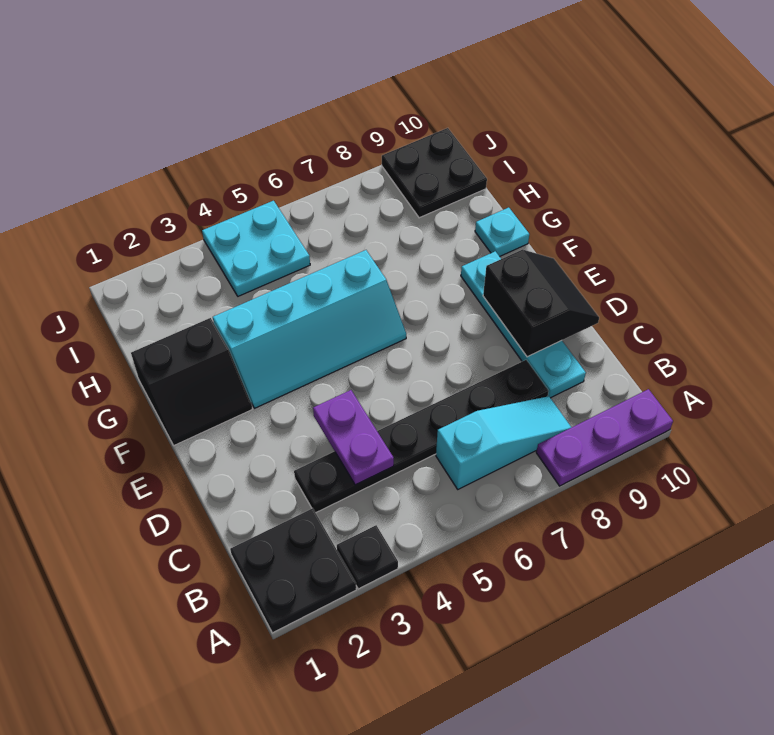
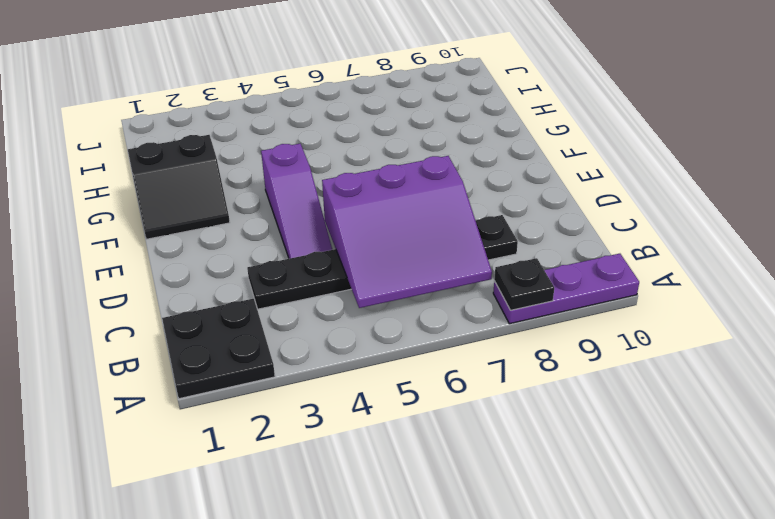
black 1x1 plate [494,258,554,310] -> black 1x1 plate moved to [337,525,398,589]
purple 3x3 slope [322,156,492,308] -> none
purple 1x3 slope [261,144,332,259] -> cyan 2x4 slope [213,250,406,408]
none -> cyan 1x3 slope [436,396,571,489]
none -> cyan 1x4 plate [461,251,586,398]
none -> cyan 1x1 plate [475,208,529,257]

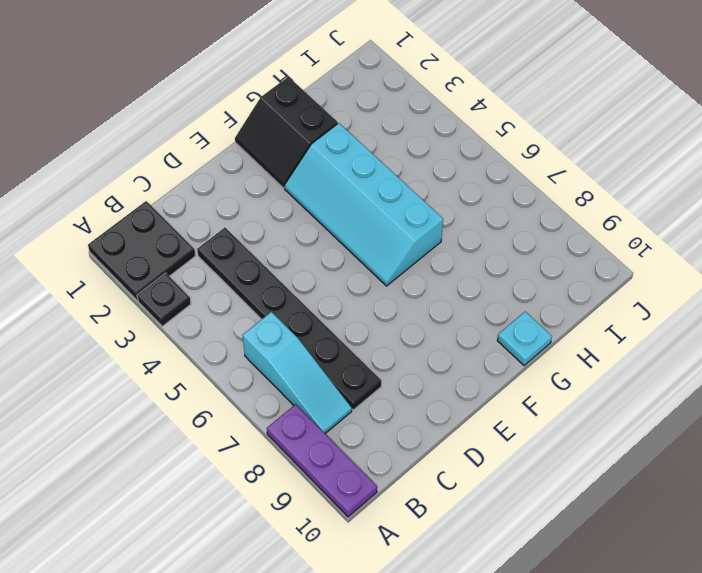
none -> cyan 1x4 plate [461,251,586,398]
none -> cyan 2x2 plate [202,201,310,296]
none -> black 2x2 plate [382,128,487,218]

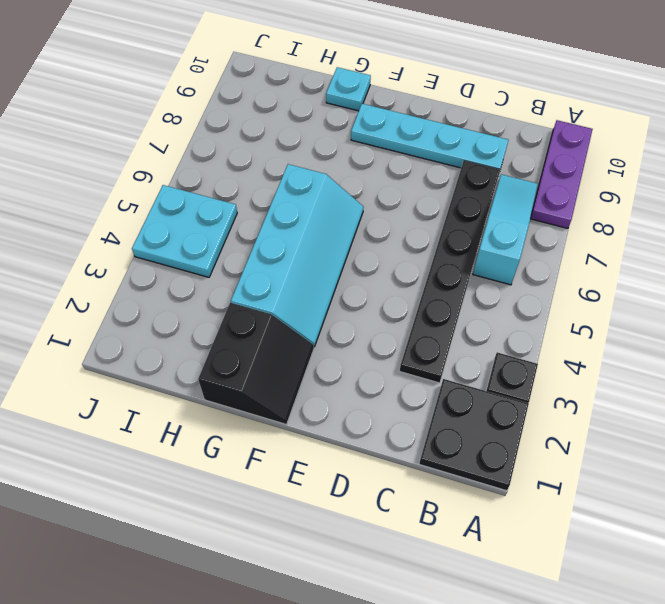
none -> black 2x2 plate [382,128,487,218]
none -> purple 1x2 plate [313,390,394,485]
none -> black 2x2 slope [483,249,599,357]

